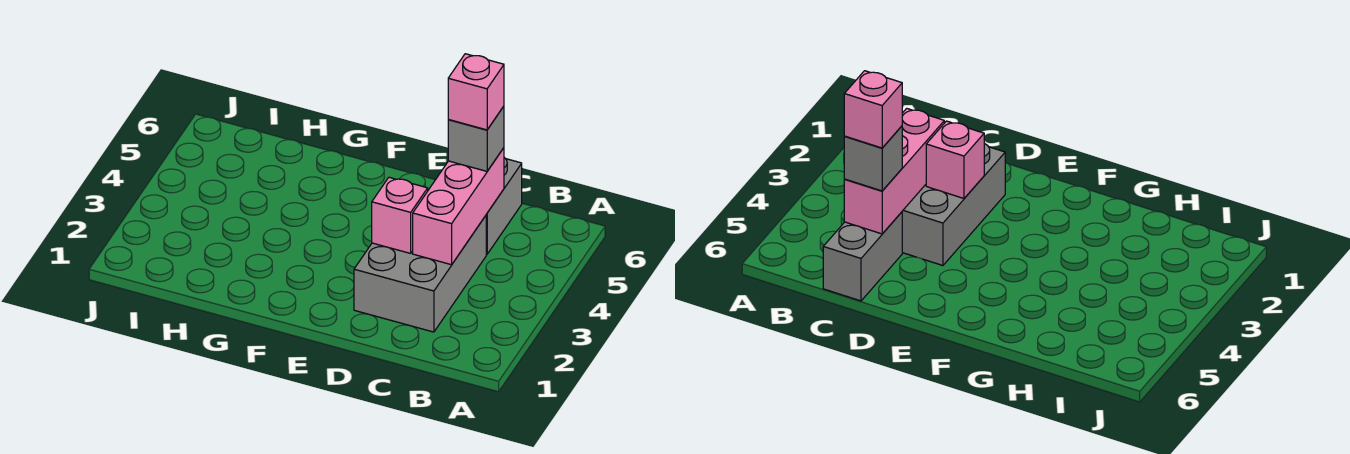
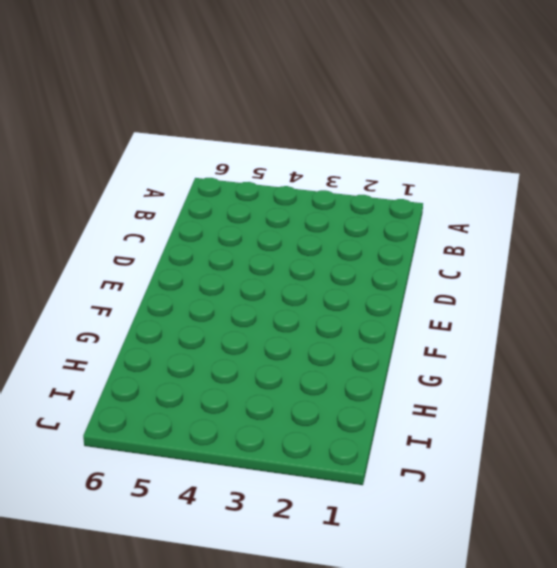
none -> grey 2x3 brick [354,216,486,332]
none -> grey 1x2 brick [486,158,522,254]

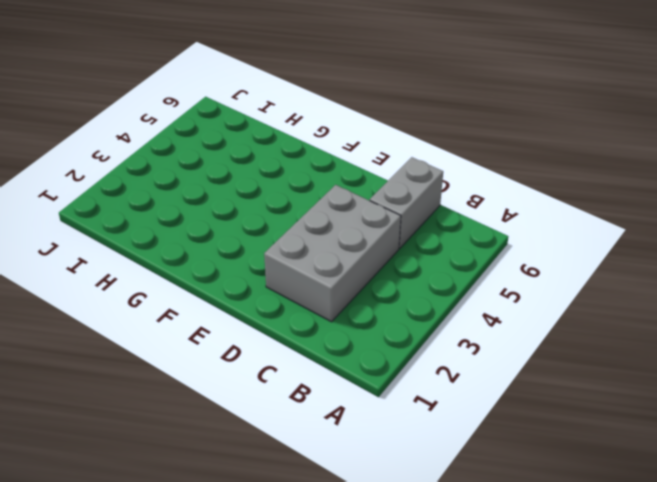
none -> pink 1x3 brick [413,148,504,265]
none -> pink 1x1 brick [372,177,428,253]

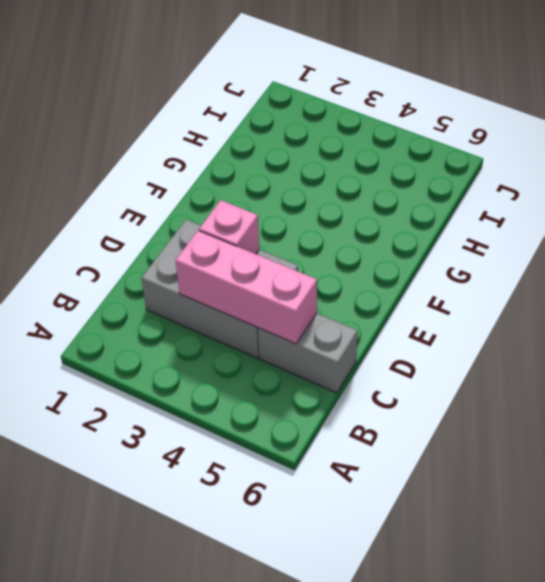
none -> grey 1x1 brick [448,106,504,171]
none -> pink 1x1 brick [448,54,504,130]

